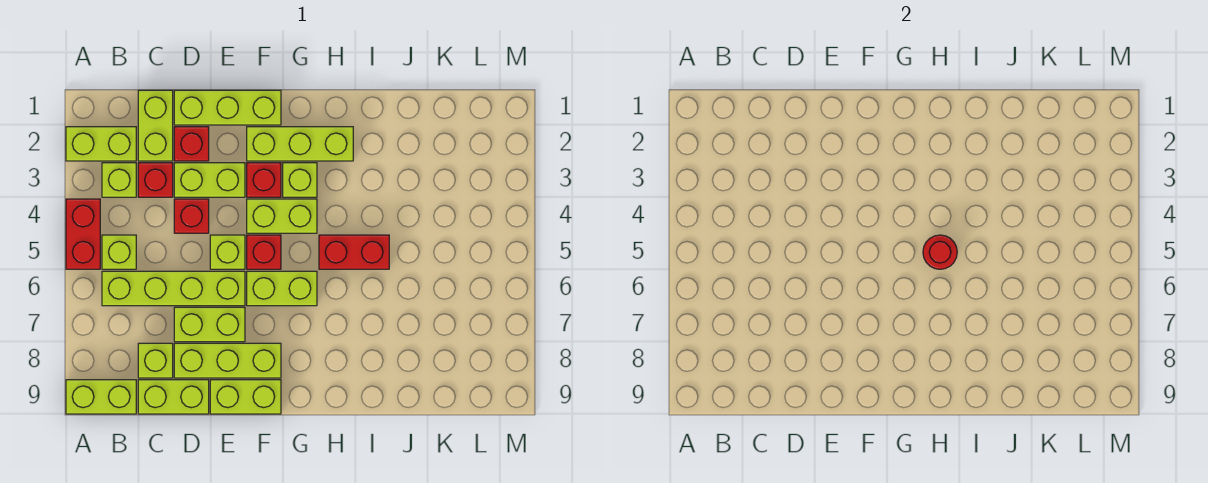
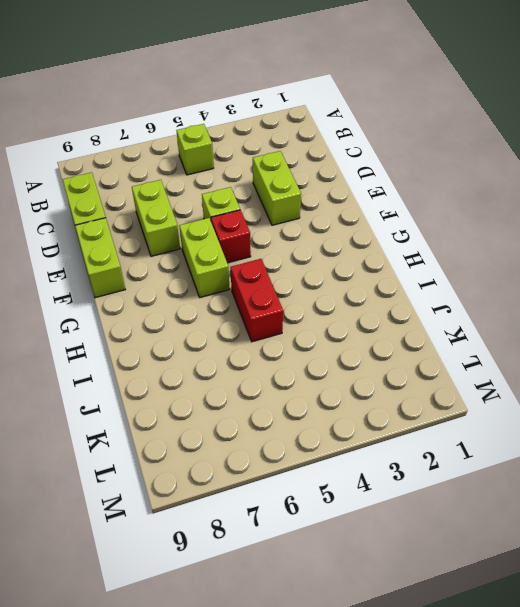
none -> lime 1x2 brick [66,127,136,161]
none -> red 1x2 brick [66,199,100,269]
none -> lime 1x2 brick [66,380,136,414]

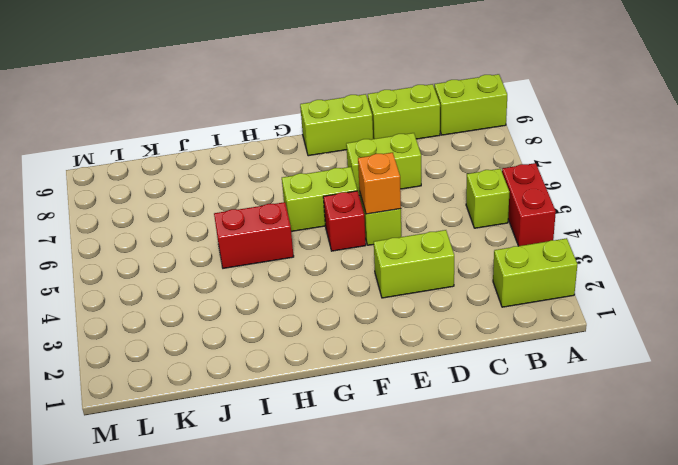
orange 1x1 brick [358,153,401,214] -> none
none -> lime 1x1 brick [102,163,136,197]
none -> lime 1x4 brick [102,271,245,306]
none -> lime 1x2 brick [138,90,173,161]

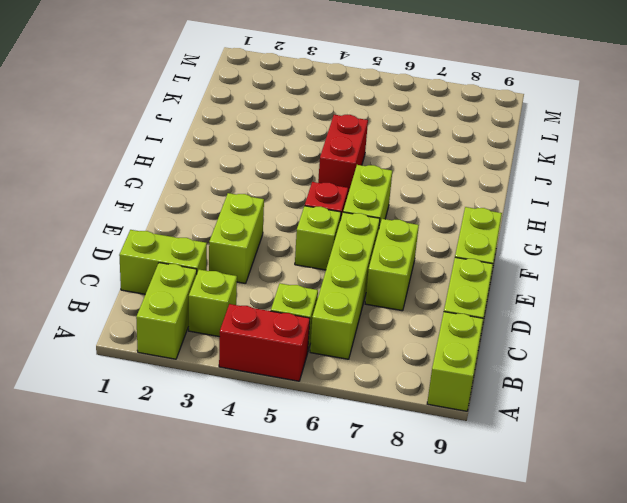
none -> red 1x1 brick [138,163,173,197]
none -> lime 1x1 brick [138,343,173,378]
none -> lime 1x3 brick [174,90,281,125]

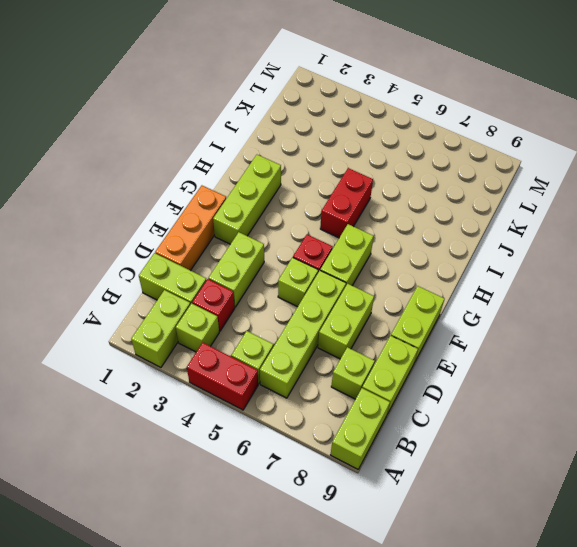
orange 1x3 brick [155,186,226,271] -> lime 1x3 brick [174,90,281,125]
none -> red 1x1 brick [174,127,209,161]
none -> red 1x1 brick [174,199,209,233]
none -> lime 1x3 brick [174,343,281,378]

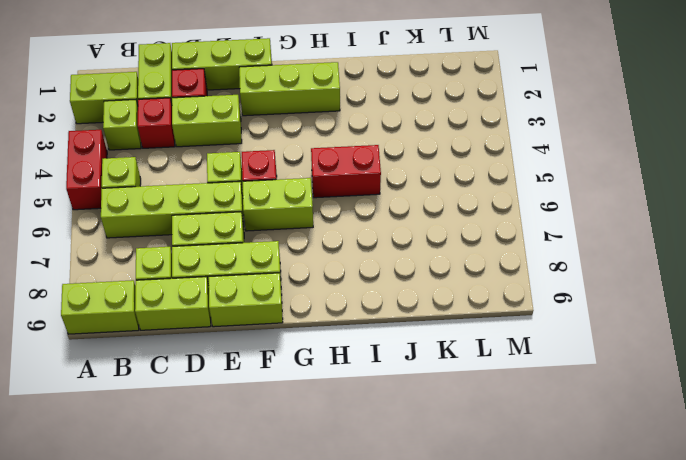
none -> red 1x1 brick [174,199,209,233]
none -> red 1x1 brick [247,163,281,197]
none -> lime 1x2 brick [247,199,317,233]

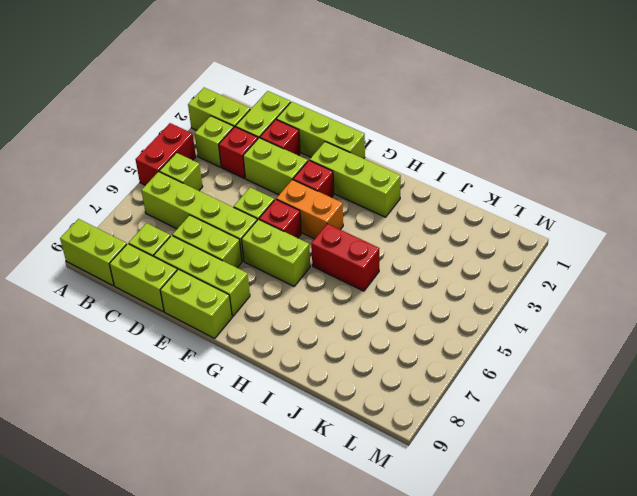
orange 1x2 brick [276,180,343,239] -> lime 1x2 brick [247,199,317,233]
none -> red 1x1 brick [174,199,209,233]
none -> lime 1x1 brick [283,163,317,197]
none -> red 1x1 round brick [923,235,957,269]

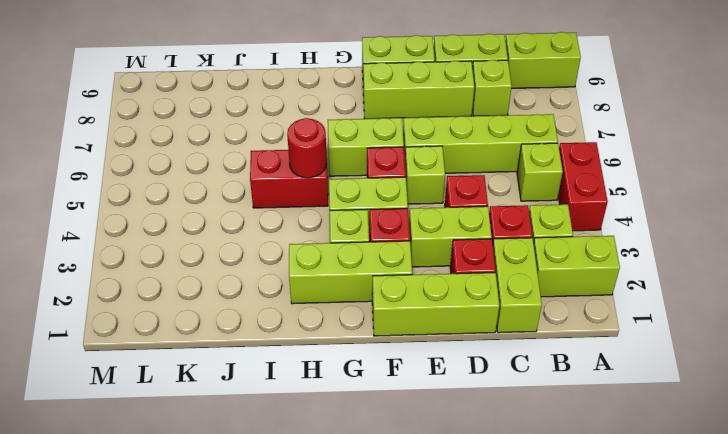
none -> lime 1x2 brick [174,307,245,342]

